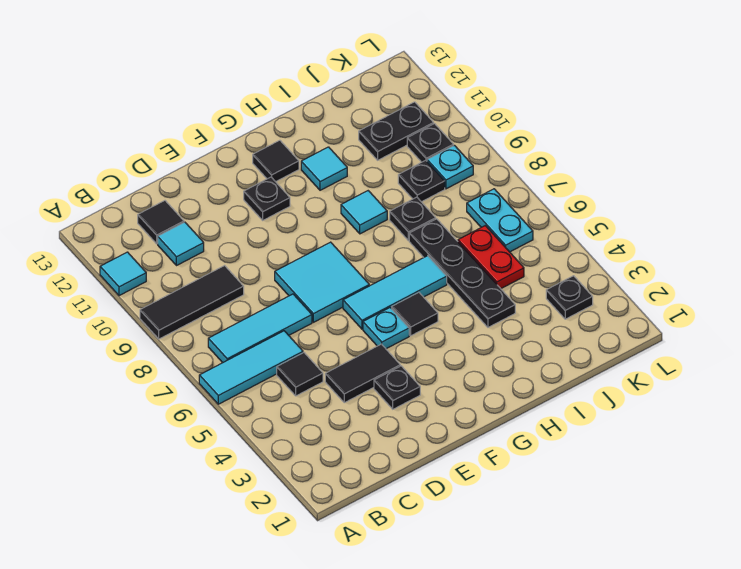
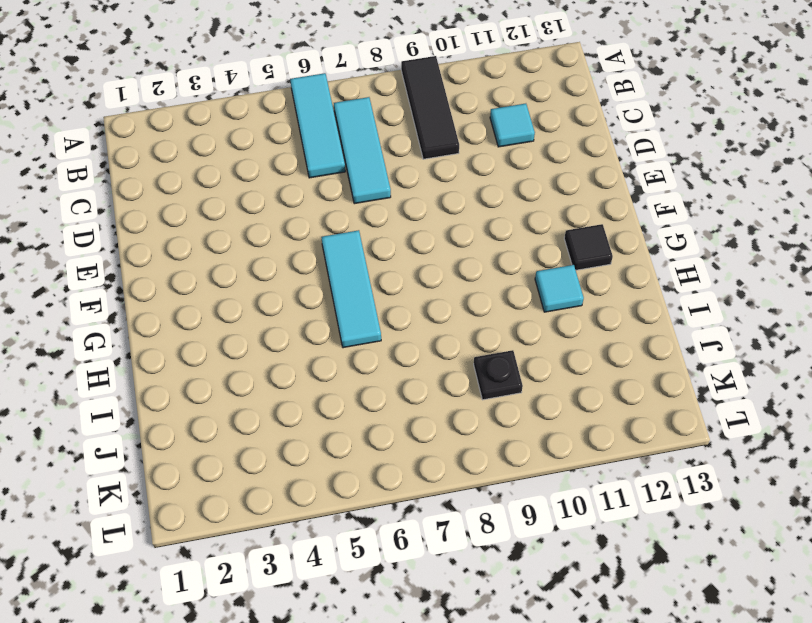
none -> cyan 1x1 tile [100,252,146,296]
none -> black 1x1 tile [277,353,323,396]
none -> black 1x1 tile [138,201,184,244]

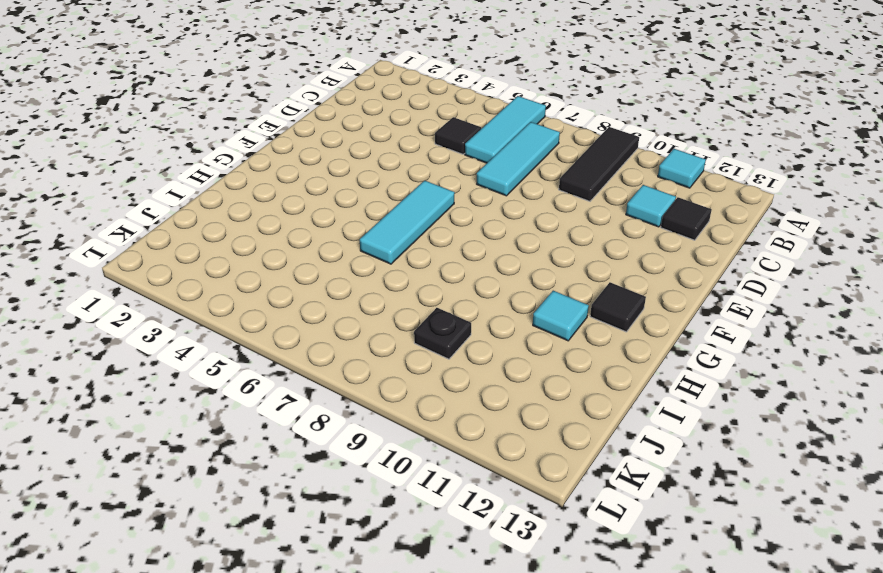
none -> black 1x2 tile [325,344,400,403]
none -> black 1x1 plate [374,366,420,409]
none -> cyan 2x2 tile [275,242,369,322]

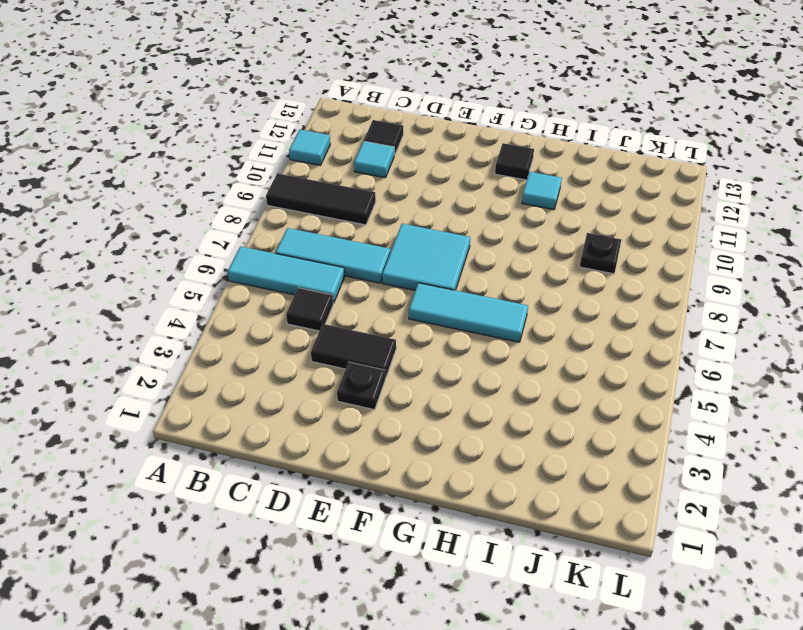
none -> cyan 1x1 plate [363,308,409,349]
none -> black 1x1 plate [244,177,290,220]
none -> black 1x1 tile [392,292,438,336]

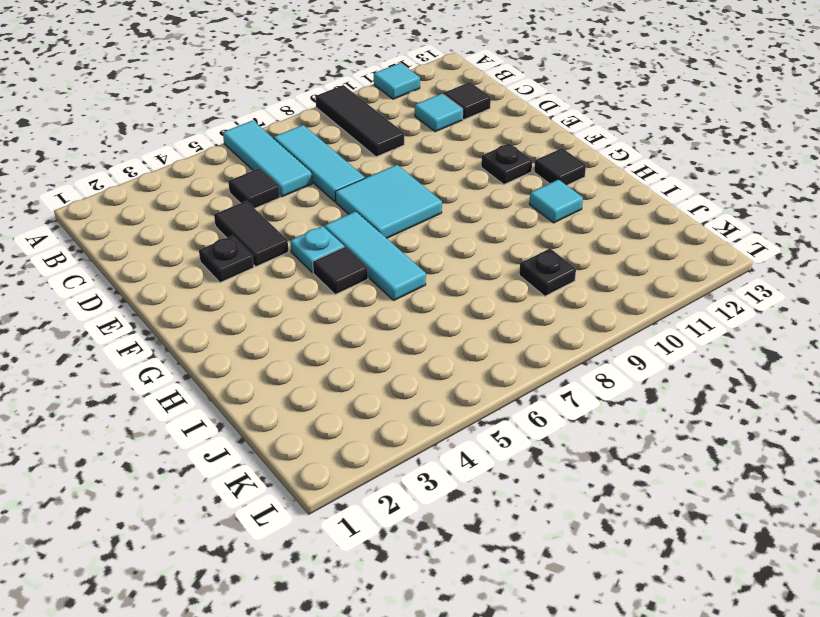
none -> cyan 1x1 tile [341,191,387,234]
none -> black 1x4 plate [409,219,515,327]
none -> black 1x1 plate [390,197,436,241]

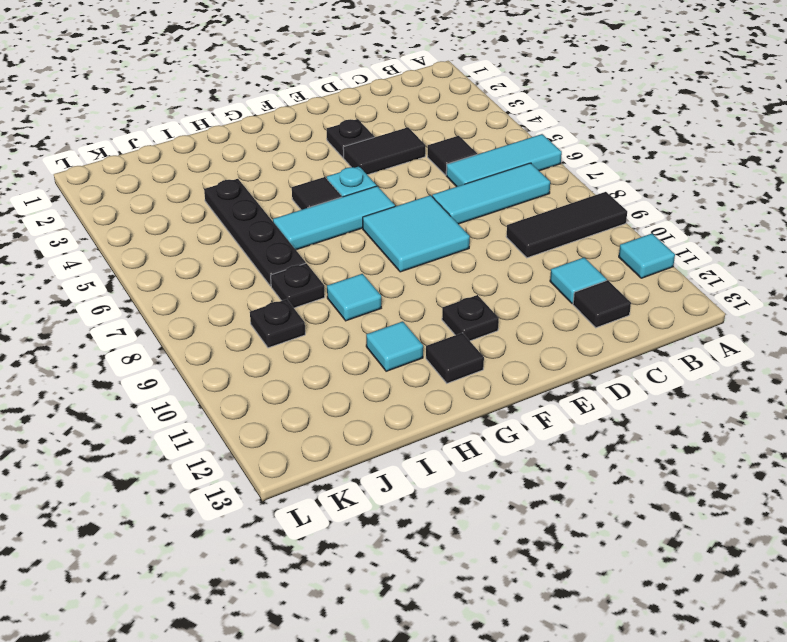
none -> red 1x2 plate [458,226,524,289]
none -> black 1x2 plate [359,102,434,160]
none -> black 1x1 plate [546,276,593,319]

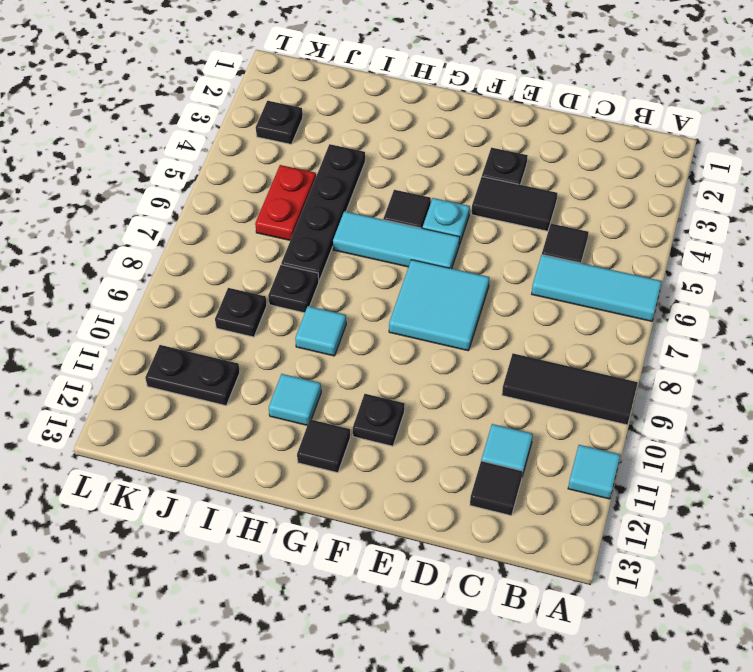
none -> cyan 1x3 tile [208,294,312,363]
none -> cyan 1x2 plate [467,189,533,252]
none -> cyan 1x1 plate [427,145,473,189]

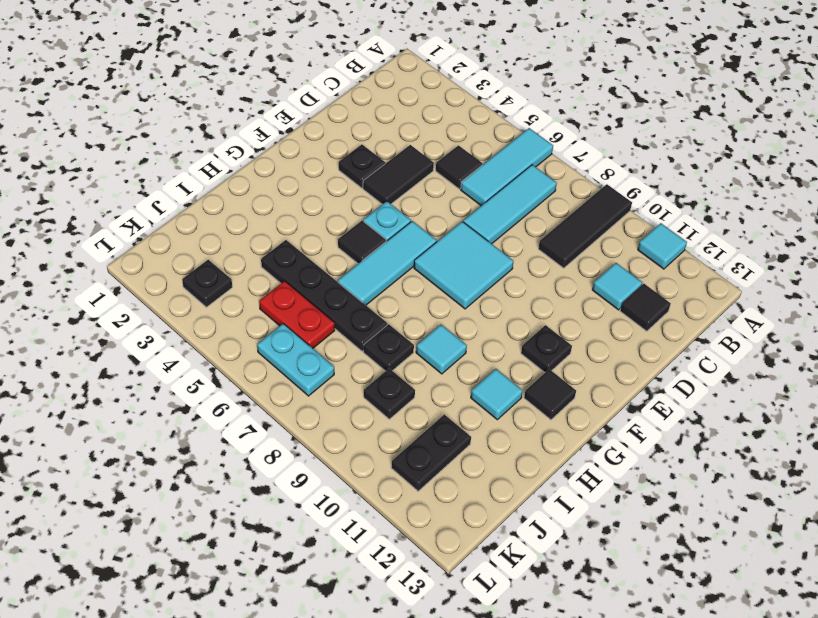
none -> cyan 1x1 plate [427,145,473,189]
none -> black 1x1 plate [407,124,453,162]

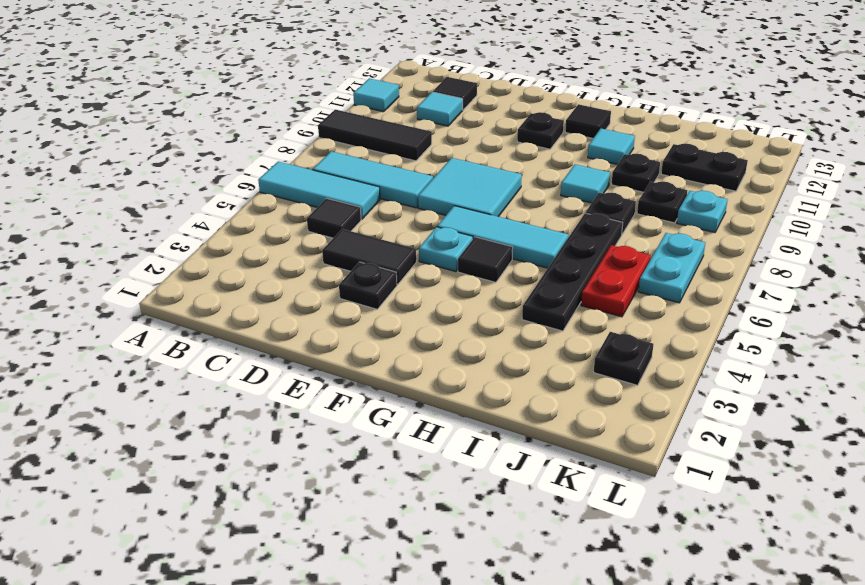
black 1x1 plate [611,154,660,192] -> black 1x1 plate moved to [407,124,453,162]

